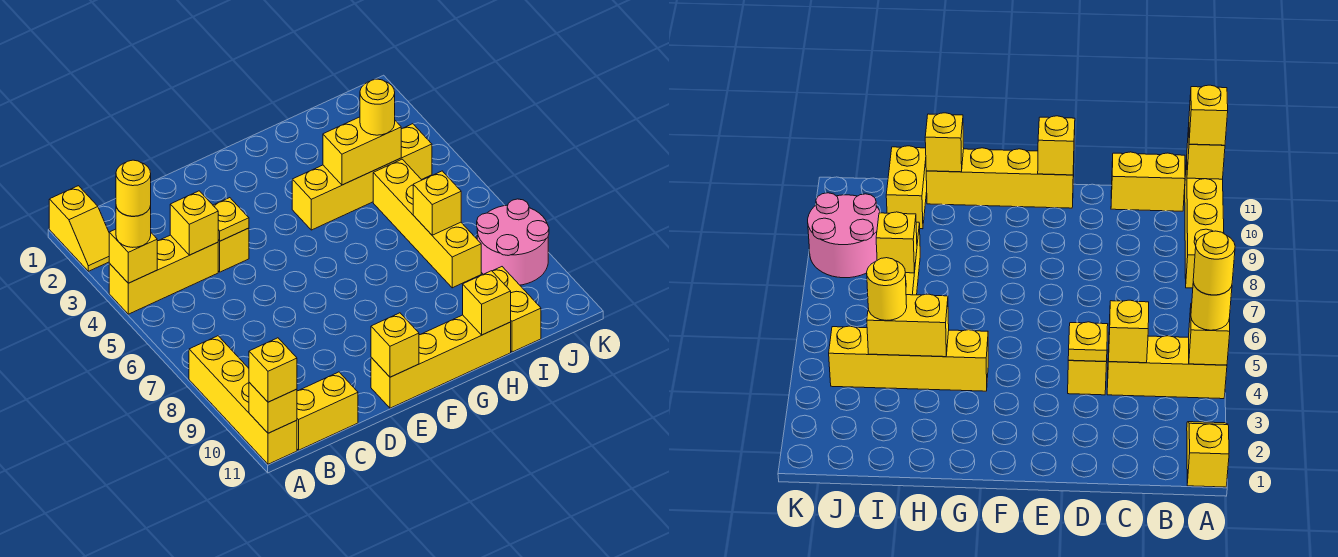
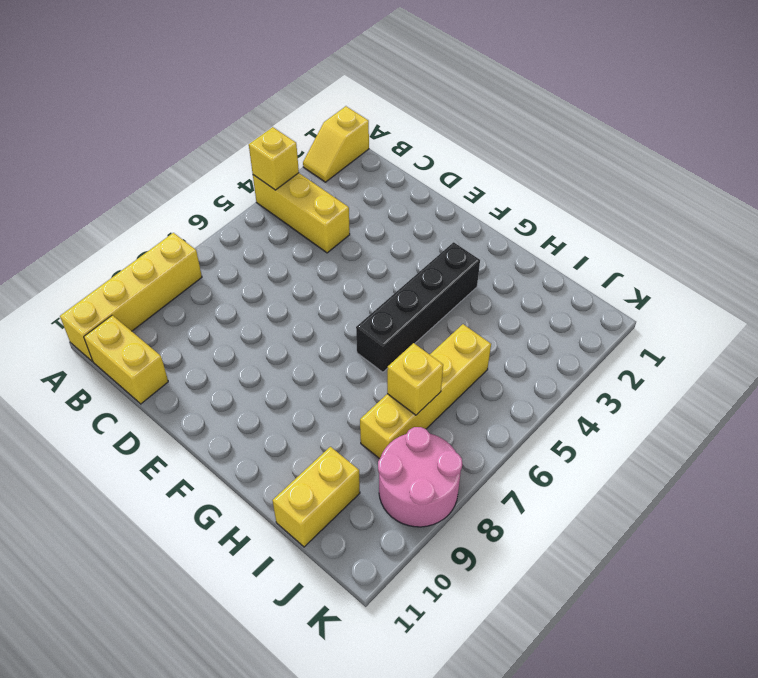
black 1x4 brick [356,242,480,372] -> yellow 1x4 brick [292,124,432,230]
none -> yellow 1x1 brick [218,228,249,272]
none -> yellow 1x4 brick [371,315,511,408]
none -> yellow 1x1 brick [249,382,297,433]

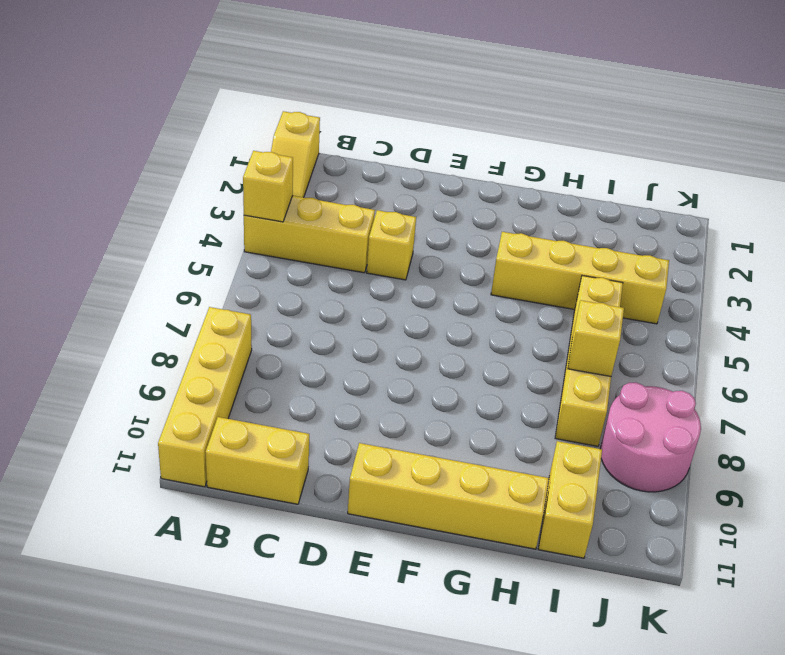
none -> yellow 1x1 brick [249,382,297,433]
none -> yellow 1x1 brick [170,191,218,255]
none -> yellow 1x1 plate [213,198,249,241]

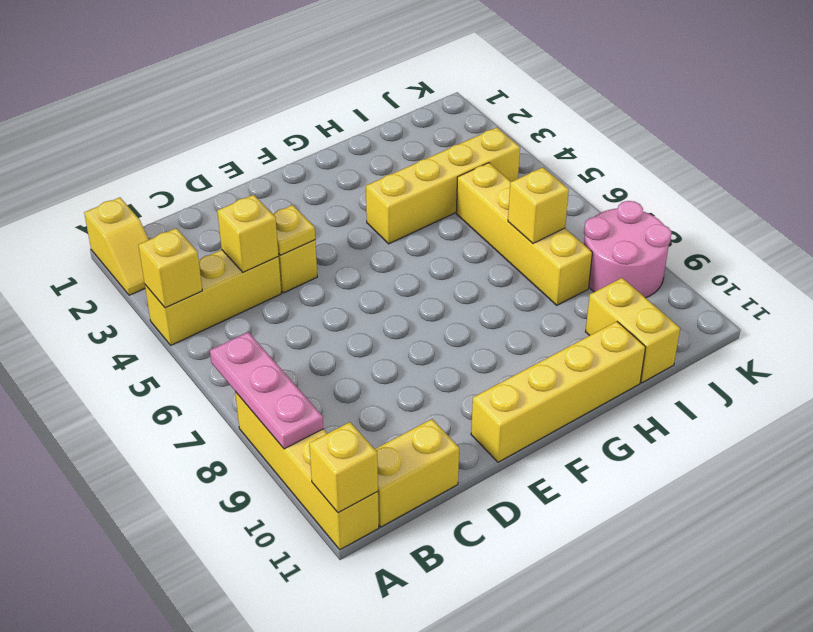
pink 1x3 plate [210,332,323,449] -> none
none -> yellow 1x1 brick [371,313,419,377]
none -> yellow 1x2 brick [323,117,401,185]
none -> yellow 1x1 brick [463,271,511,335]

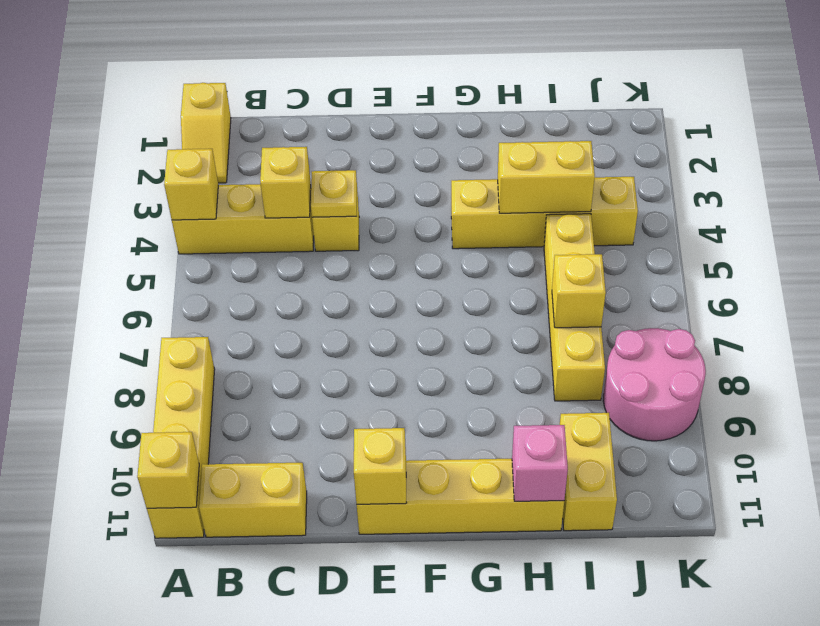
pink 1x1 brick [512,425,568,501] -> yellow 1x1 brick [463,271,511,335]
none -> yellow 1x1 round brick [116,206,151,247]
none -> yellow 1x1 brick [249,338,297,402]
none -> yellow 1x1 round brick [360,79,395,135]

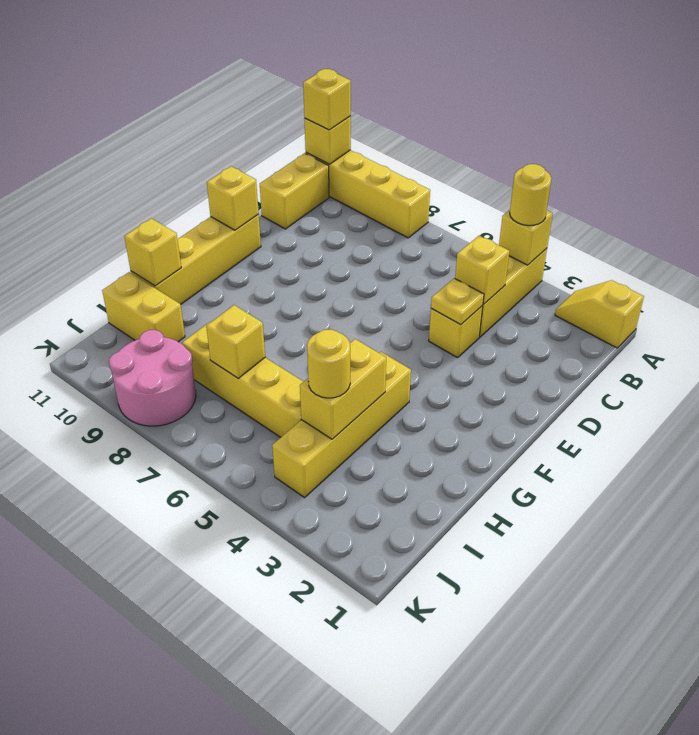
none -> yellow 1x1 round brick [116,160,151,216]

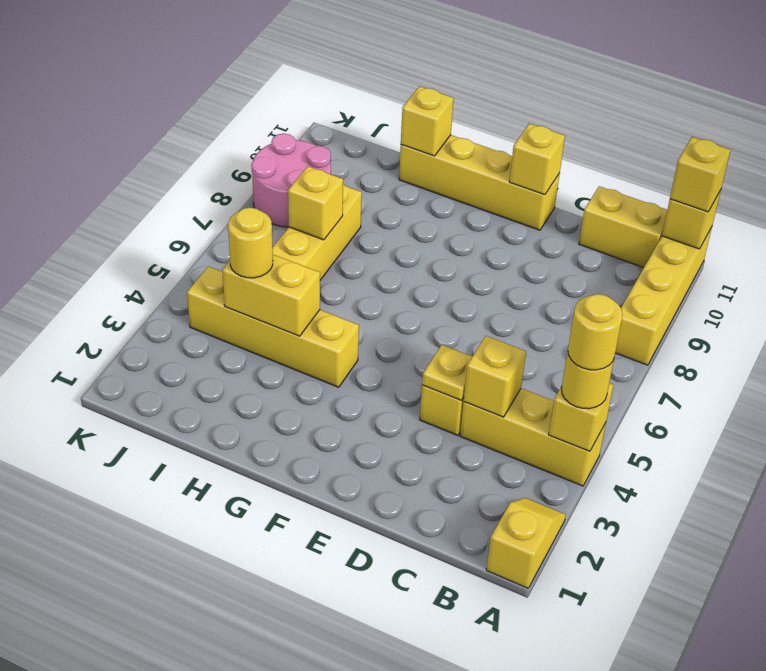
none -> yellow 1x2 brick [492,267,541,352]

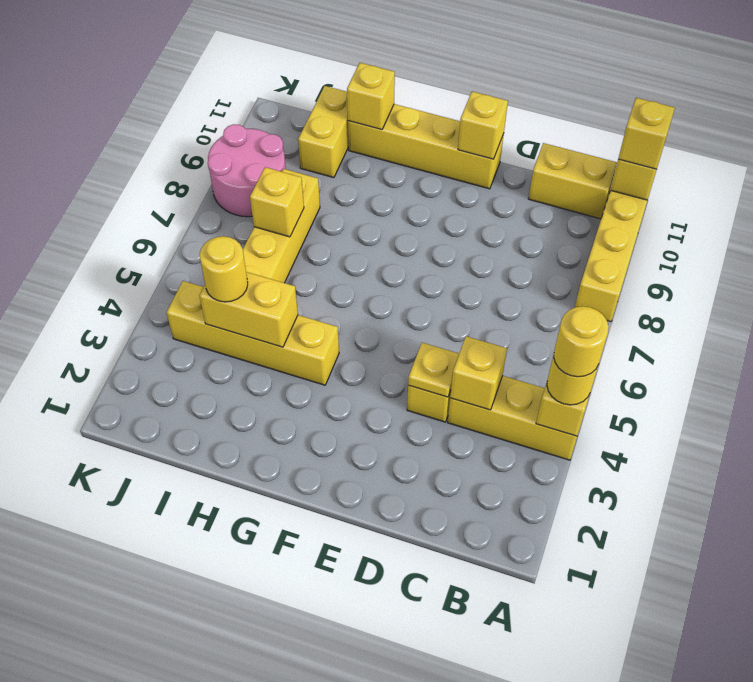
none -> yellow 1x2 slope [49,186,109,271]

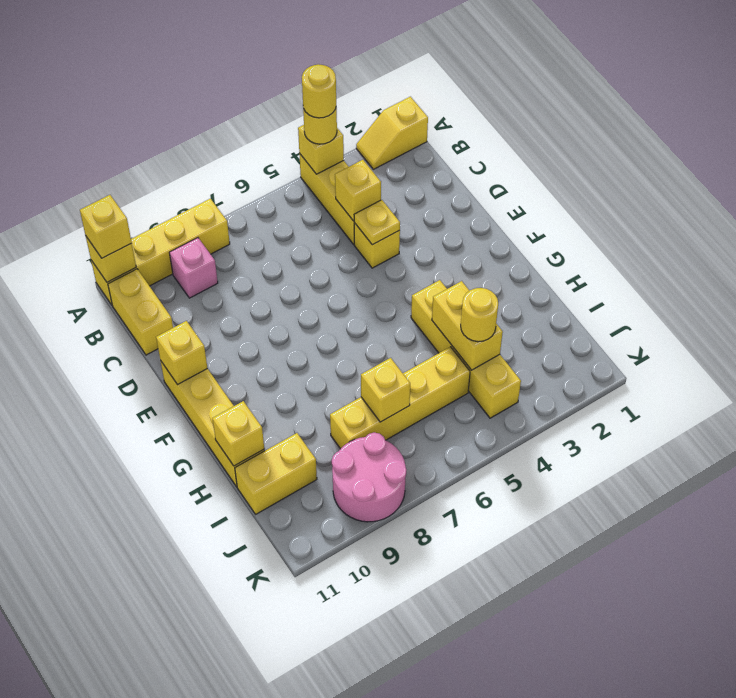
pink 1x1 brick [169,238,218,298] -> none

